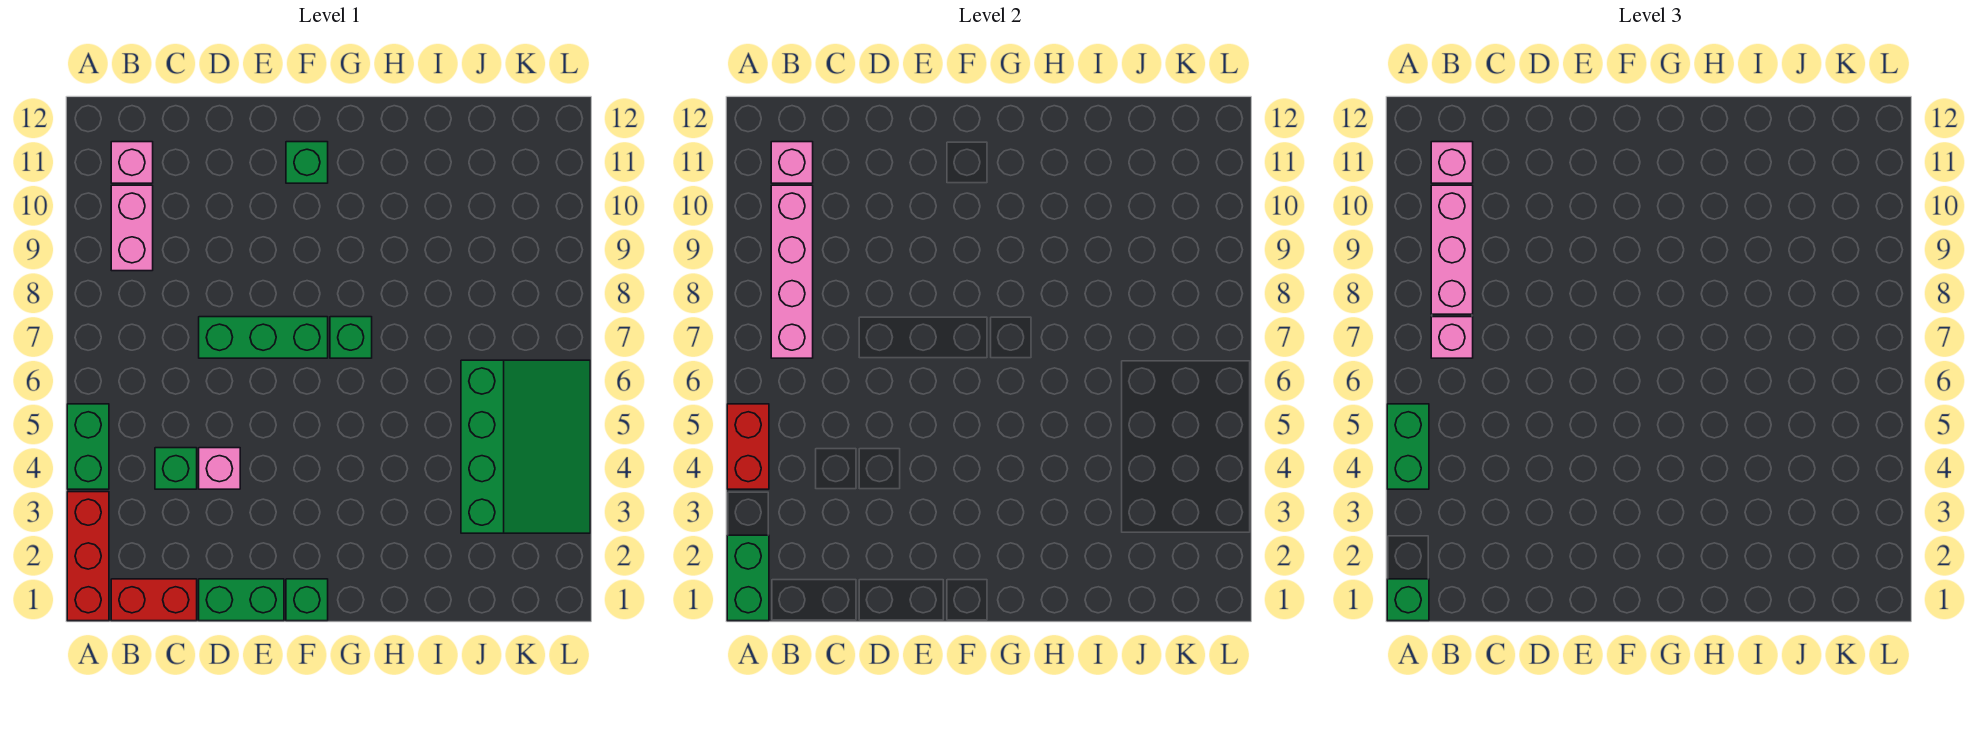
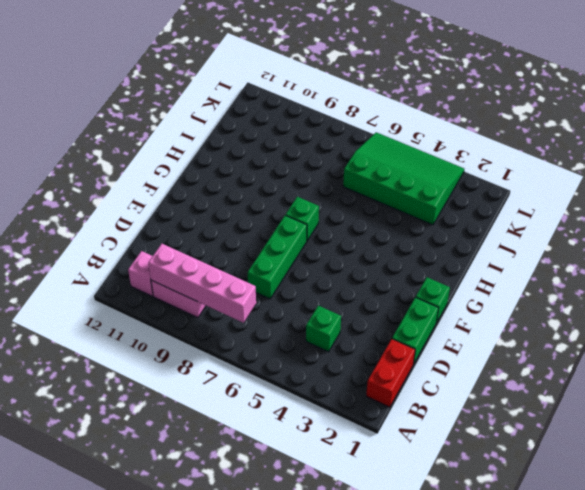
none -> red 1x3 brick [67,492,109,621]
none -> green 1x2 brick [67,404,109,489]
none -> pink 1x1 brick [199,448,240,489]

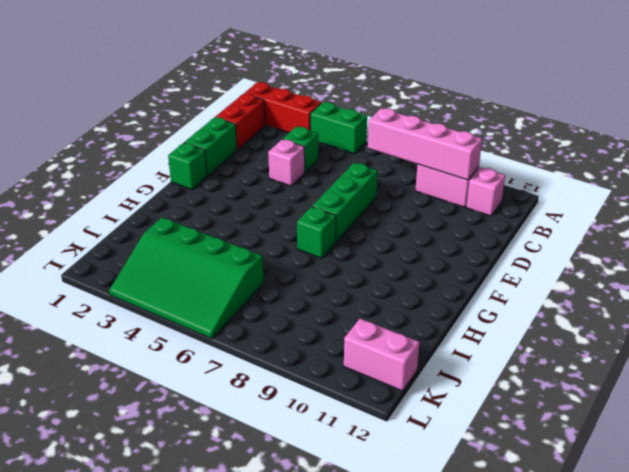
pink 1x2 brick [344,319,420,391] -> none
none -> green 1x1 brick [286,142,328,183]
none -> green 1x2 brick [727,535,769,621]
none -> red 1x2 brick [727,404,769,489]

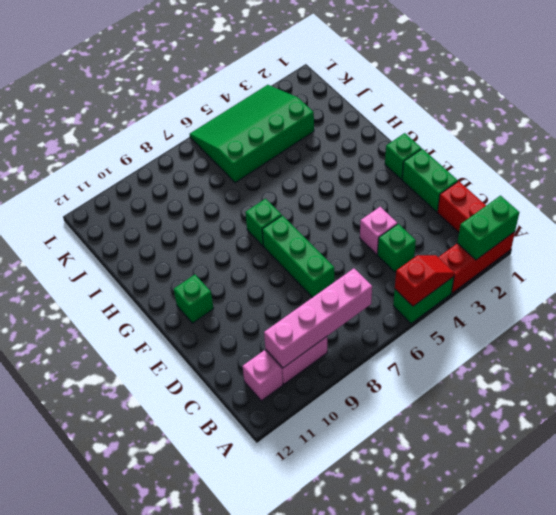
red 1x2 slope [395,255,455,306] -> red 1x2 brick [727,404,769,489]
none -> pink 1x1 brick [771,142,813,183]
none -> green 1x1 brick [1387,579,1429,621]
none -> green 1x2 brick [1387,404,1429,489]

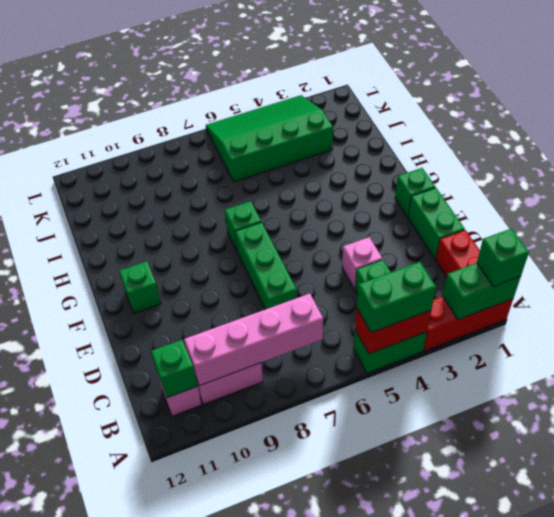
green 1x1 brick [151,340,198,398] -> pink 1x1 brick [771,142,813,183]
none -> pink 1x1 brick [1431,317,1473,358]
none -> pink 1x3 brick [1431,185,1473,314]
none -> pink 1x1 brick [1431,142,1473,183]

